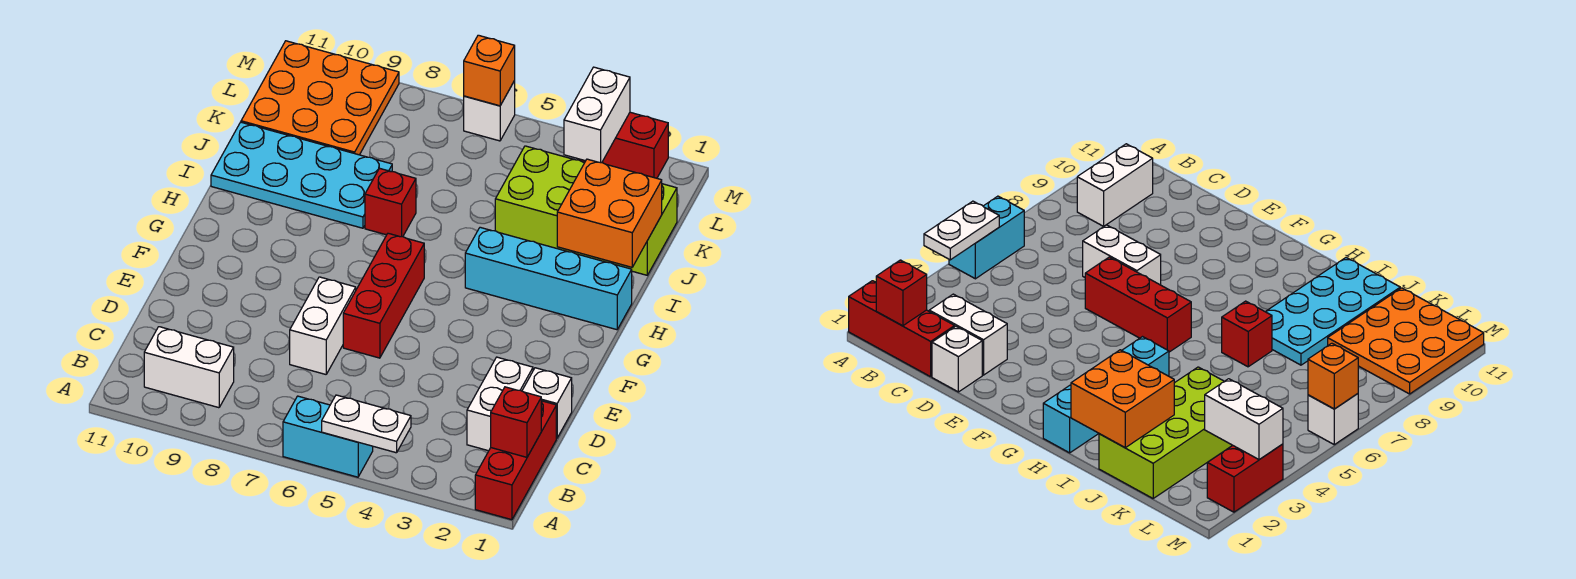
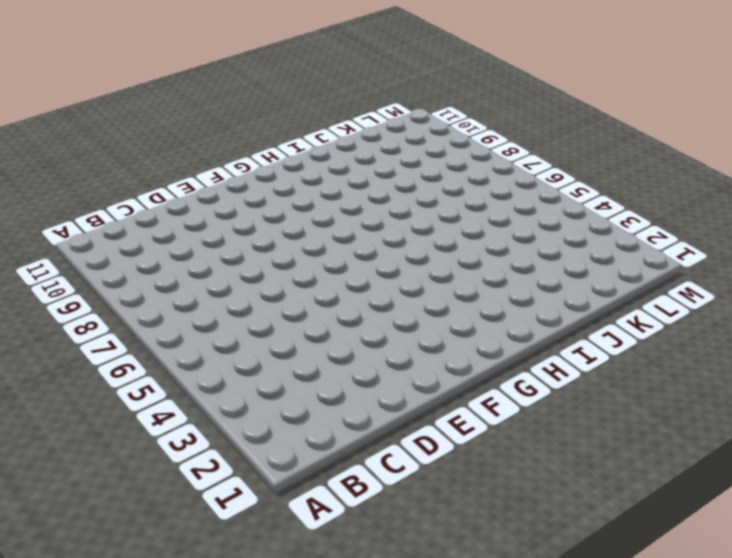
none -> red 1x3 brick [475,401,556,520]
none -> cyan 1x2 brick [283,396,373,477]
none -> white 1x2 brick [144,327,234,408]

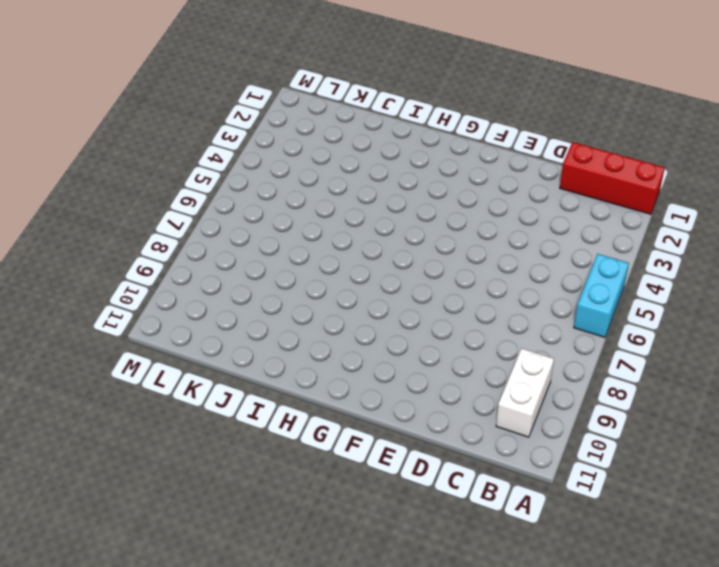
none -> white 1x2 brick [467,357,533,451]
none -> white 1x1 brick [522,368,572,438]
none -> white 1x2 brick [290,277,356,374]

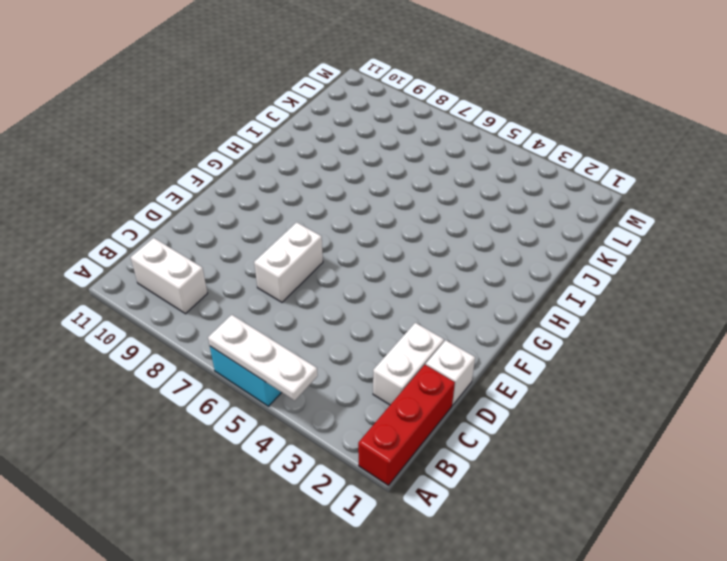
white 1x3 plate [208,315,318,401] -> white 1x2 plate [322,395,411,453]
none -> red 1x3 brick [343,233,424,358]
none -> cyan 1x4 brick [465,227,632,330]
none -> red 1x1 brick [365,168,416,237]

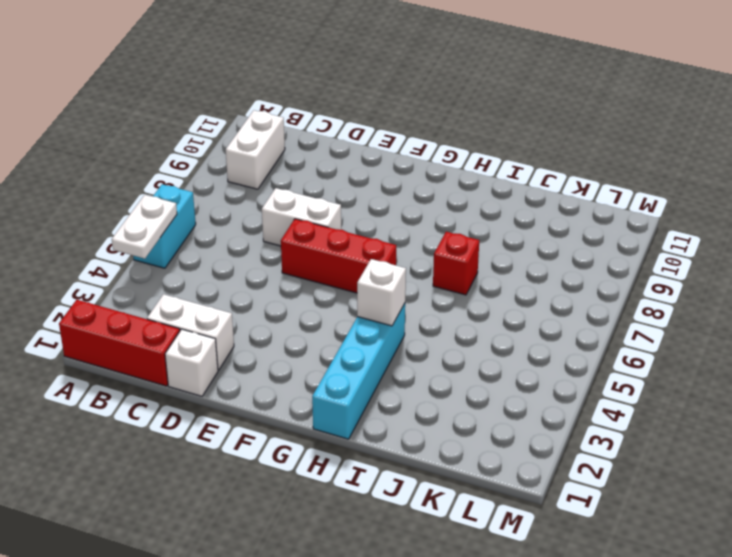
white 1x1 brick [357,259,406,326] -> white 1x1 brick moved to [464,81,515,141]
none -> cyan 2x4 plate [211,122,392,228]
none -> lime 2x4 brick [495,146,677,275]
none -> orange 3x3 plate [241,41,399,155]

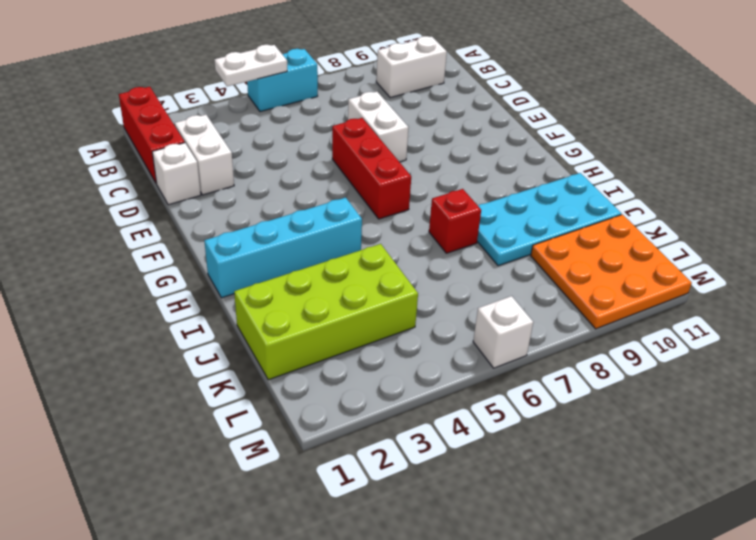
none -> red 1x2 brick [579,112,668,178]
none -> red 1x1 brick [491,387,541,457]
none -> orange 2x2 brick [557,159,662,267]

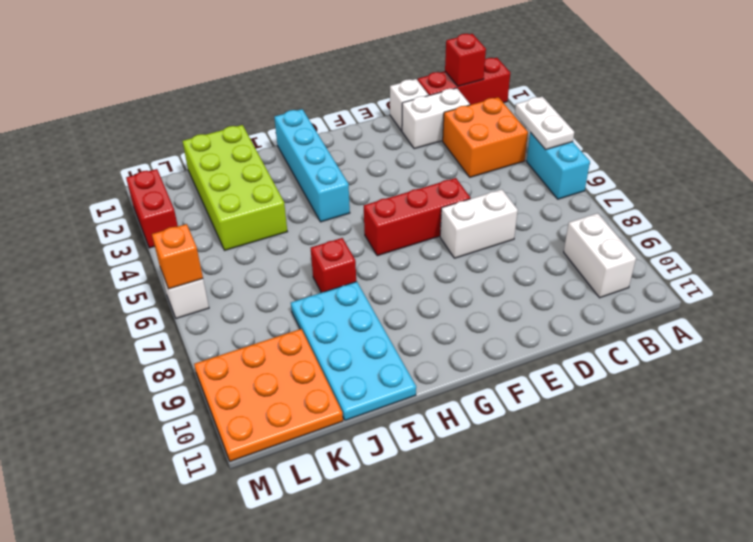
orange 2x2 brick [443,97,528,177] -> orange 2x2 brick moved to [557,159,662,267]
none -> white 1x2 brick [564,67,630,163]

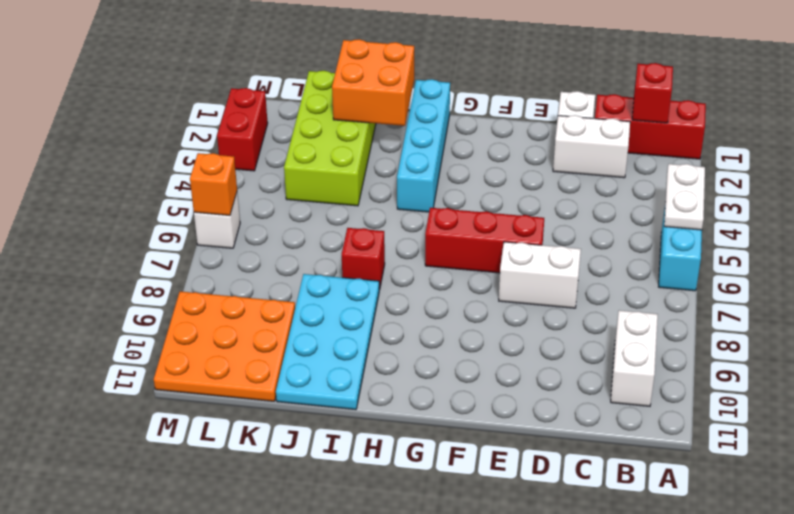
none -> white 1x2 brick [564,67,630,163]

